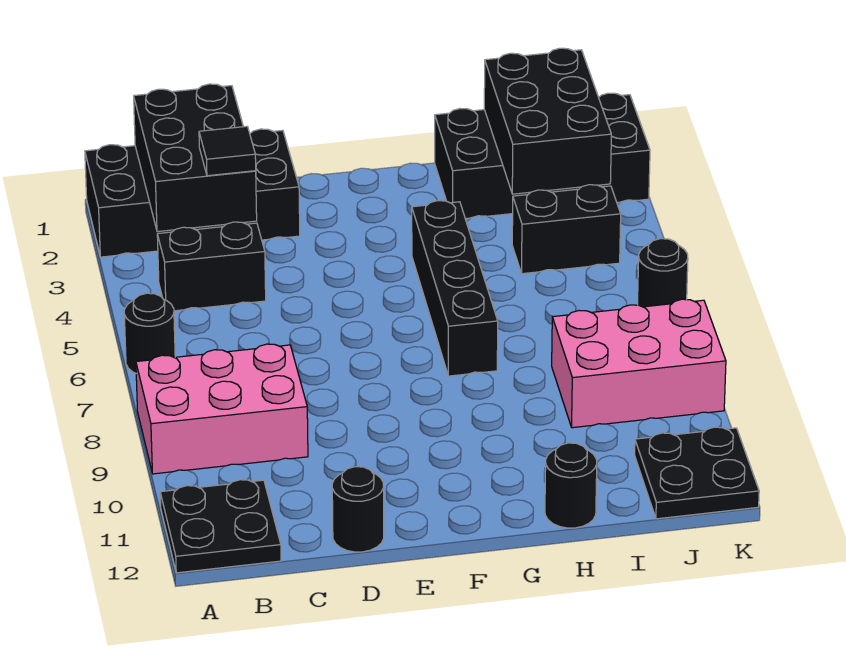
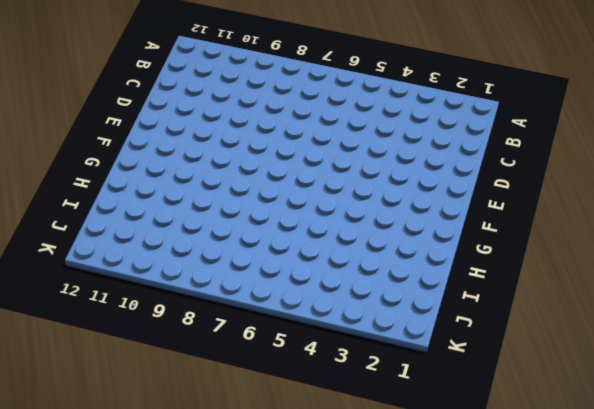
none -> black 2x4 brick [85,129,300,257]
none -> black 1x1 round brick [124,293,175,373]
none -> pink 2x3 brick [136,344,308,474]

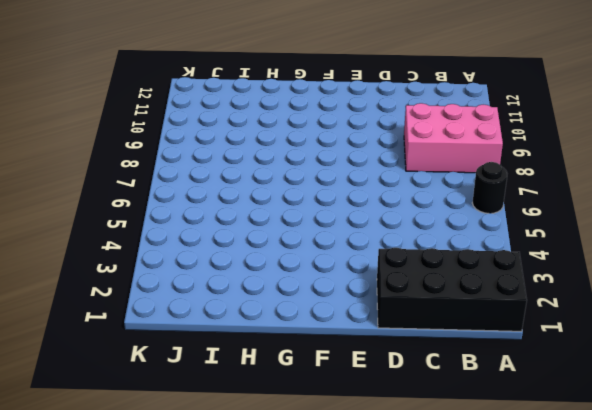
none -> black 2x2 plate [160,480,281,573]
none -> black 1x2 brick [157,222,266,311]
none -> black 1x1 round brick [332,467,384,552]

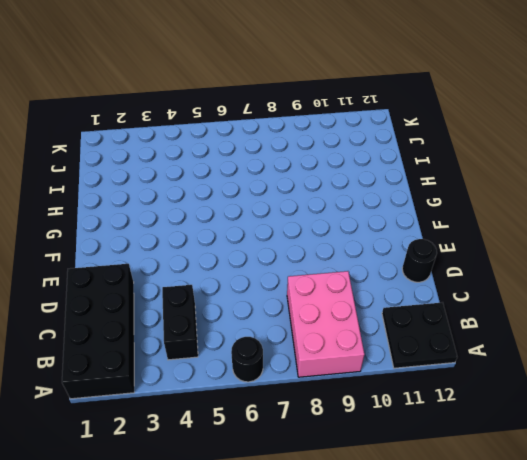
none -> black 1x4 brick [412,201,498,376]
none -> black 2x4 brick [435,93,650,219]
none -> black 1x1 round brick [545,443,597,528]

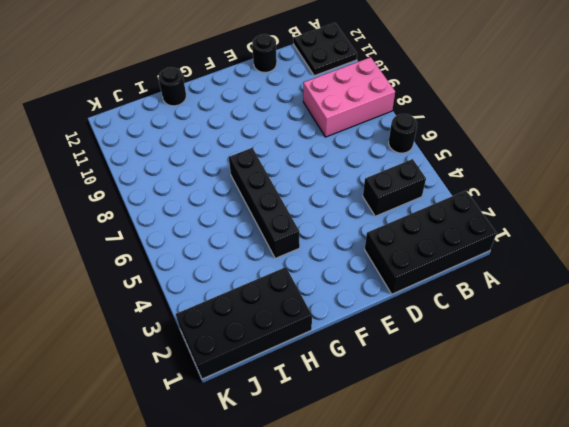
none -> black 1x2 brick [512,185,621,274]
none -> pink 2x3 brick [552,299,726,428]
none -> black 2x2 plate [635,427,759,519]

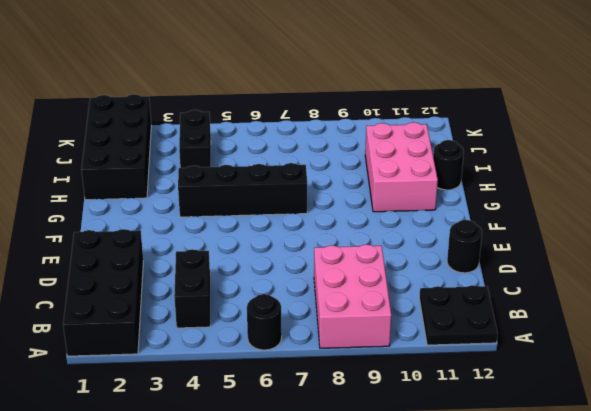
pink 2x3 brick [365,122,438,212] -> pink 2x3 brick moved to [552,299,726,428]
none -> black 2x2 plate [635,427,759,519]
none -> black 1x1 round brick [638,239,688,307]
none -> black 2x3 brick [134,84,257,232]

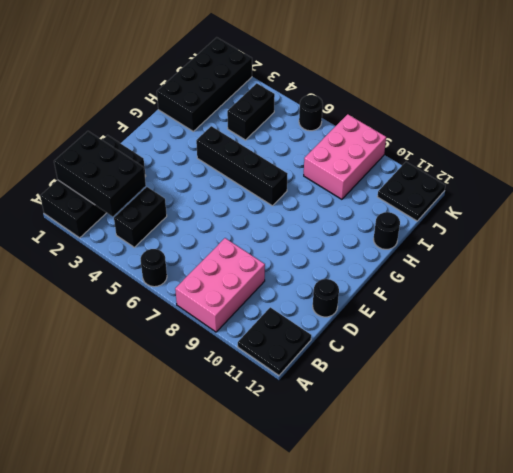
none -> black 2x3 brick [484,48,611,194]
none -> black 1x1 tile [199,126,256,176]

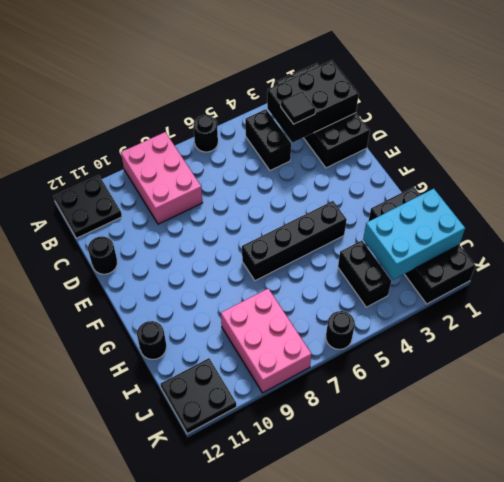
cyan 2x3 brick [363,189,465,280] -> black 2x3 brick [484,48,611,194]

